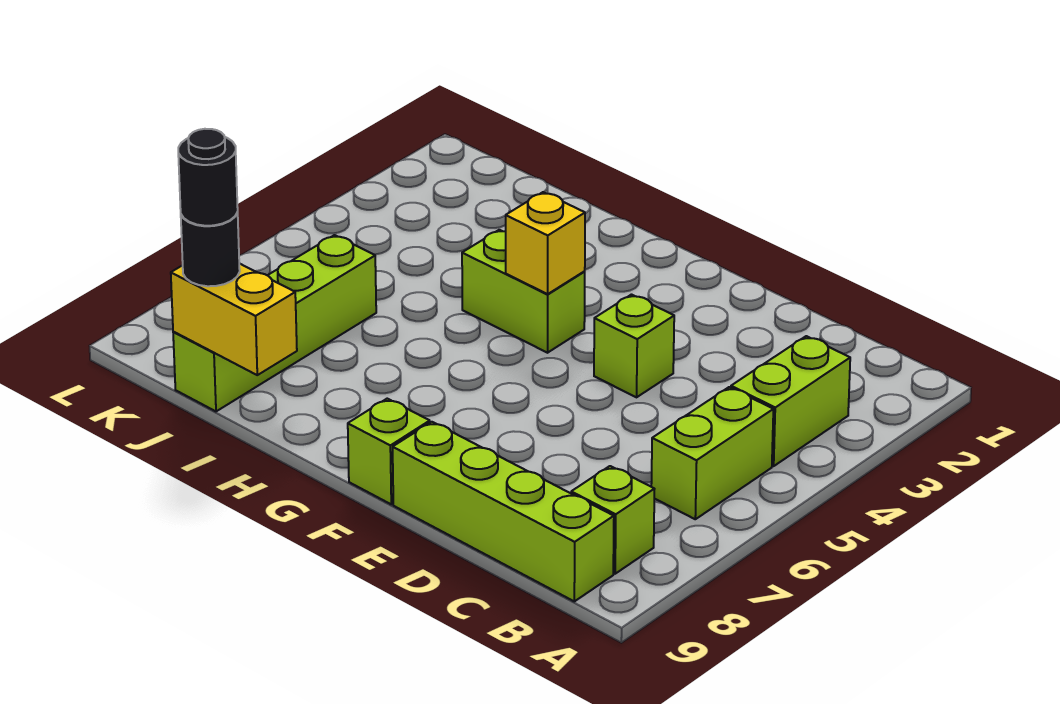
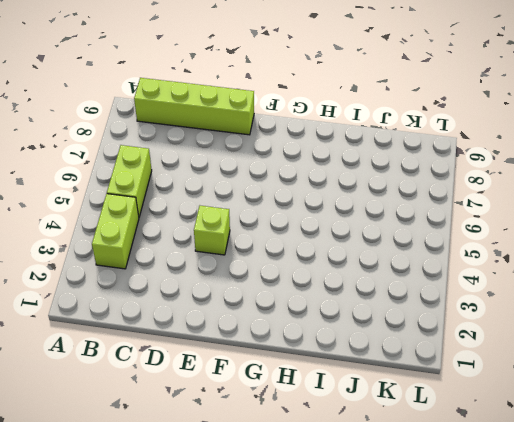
none -> lime 1x1 brick [571,466,654,574]
none -> lime 1x1 brick [348,399,430,504]
none -> lime 1x2 brick [462,230,585,353]

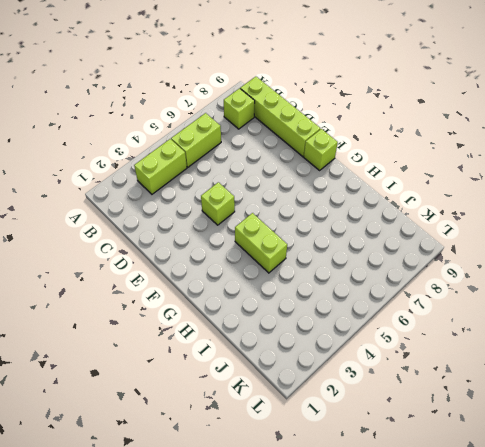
none -> lime 1x4 brick [173,235,376,411]
none -> yellow 1x1 brick [506,192,585,294]
none -> yellow 1x2 brick [171,263,297,375]

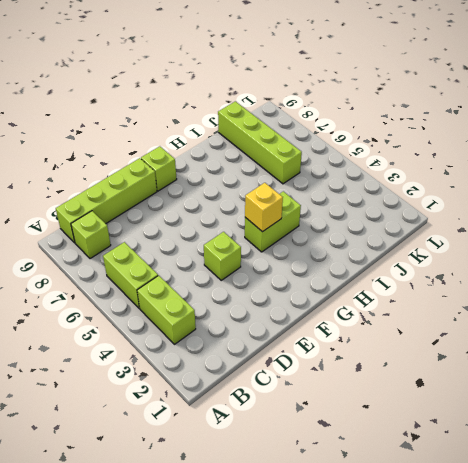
none -> yellow 1x2 brick [171,263,297,375]
none -> black 1x1 round brick [181,213,240,286]
none -> black 1x1 round brick [178,129,238,226]

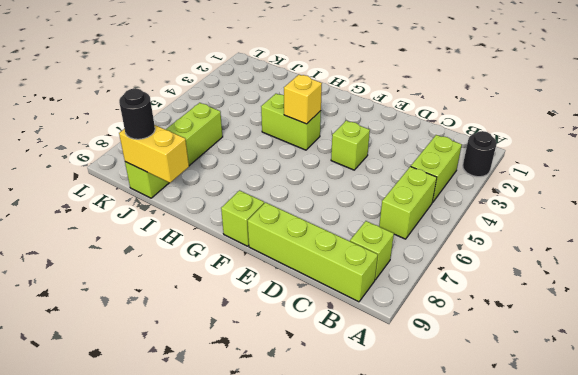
black 1x1 round brick [463,131,497,177] -> black 1x1 round brick moved to [178,129,238,226]

